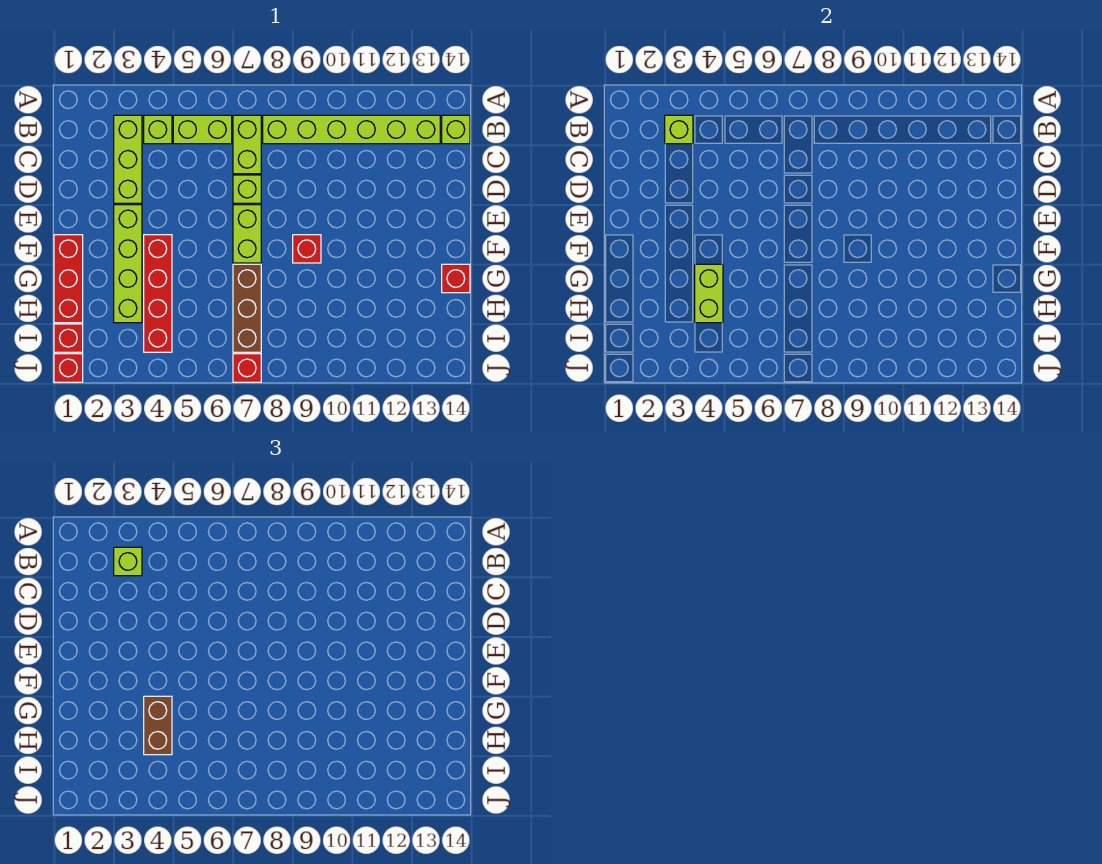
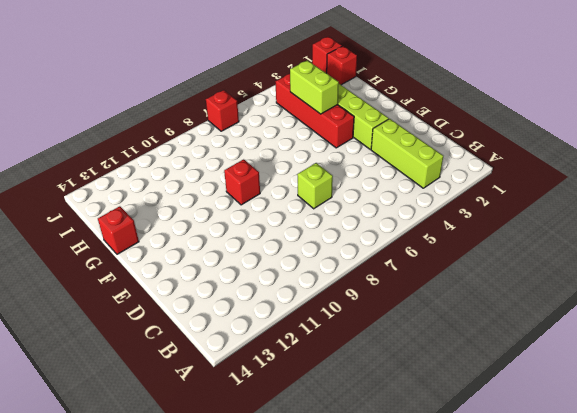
none -> lime 1x1 brick [144,115,172,144]
none -> lime 1x2 brick [173,115,232,144]
none -> lime 1x2 brick [233,115,261,174]

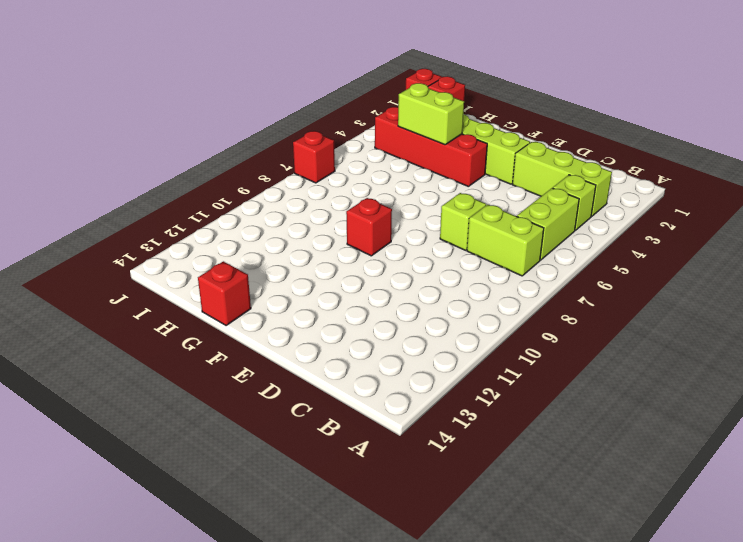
none -> lime 1x6 brick [263,115,440,144]
none -> lime 1x1 brick [442,115,470,144]
none -> lime 1x2 brick [233,205,261,263]

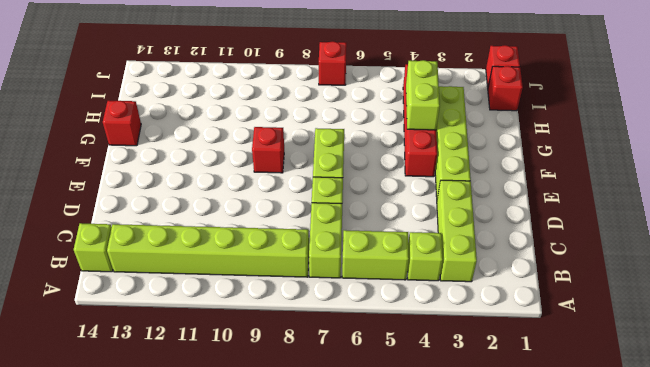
none -> red 1x3 brick [54,235,83,323]
none -> brown 1x3 brick [233,264,261,352]
none -> lime 1x1 brick [665,115,693,144]

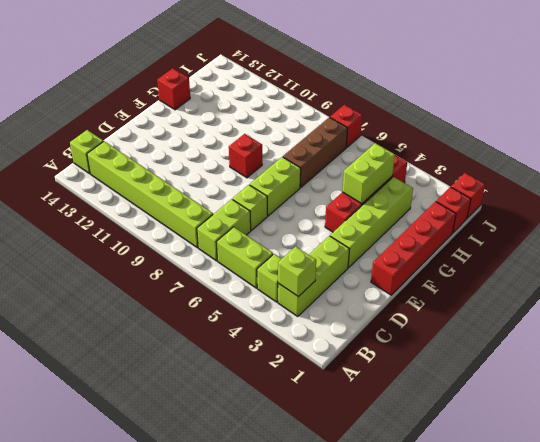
red 1x4 brick [371,201,456,295] -> red 1x3 brick [54,235,83,323]
none -> lime 1x1 brick [114,547,142,576]
none -> brown 1x2 brick [144,696,172,755]

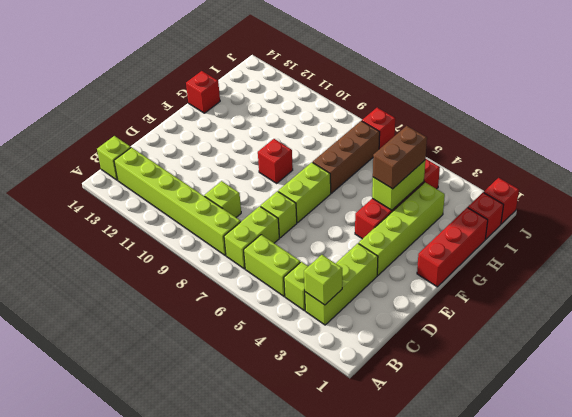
lime 1x1 brick [204,181,241,217] -> lime 1x1 brick moved to [114,547,142,576]

